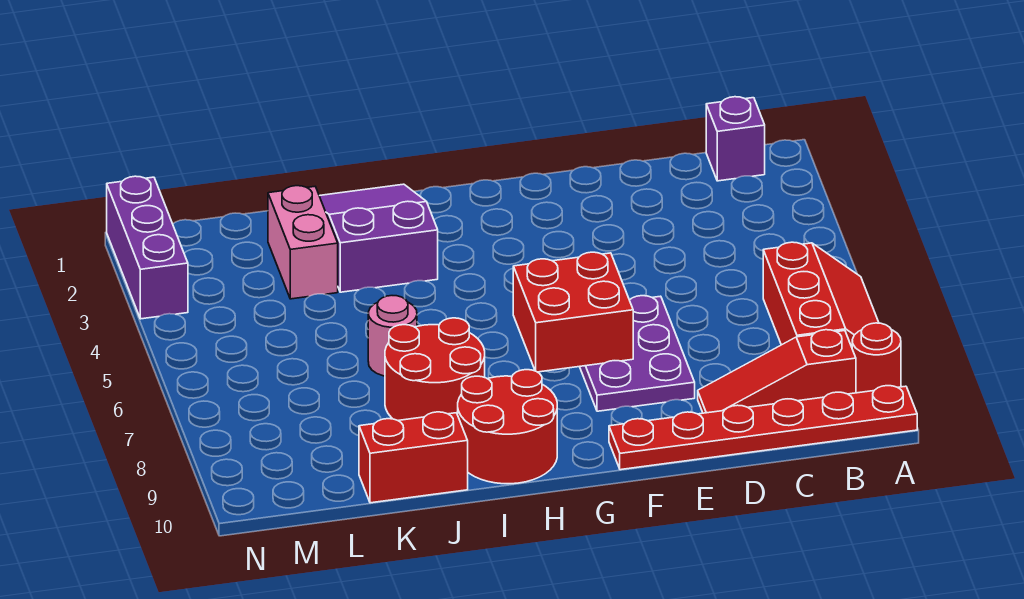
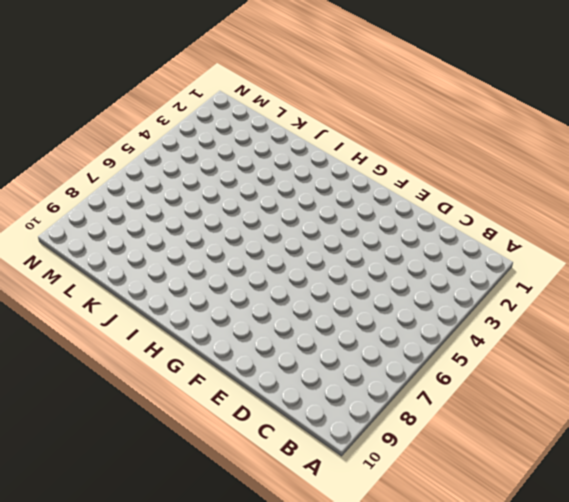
none -> red 2x3 slope [763,242,879,347]
none -> red 1x1 round brick [852,323,901,393]
none -> red 1x6 plate [609,386,917,470]

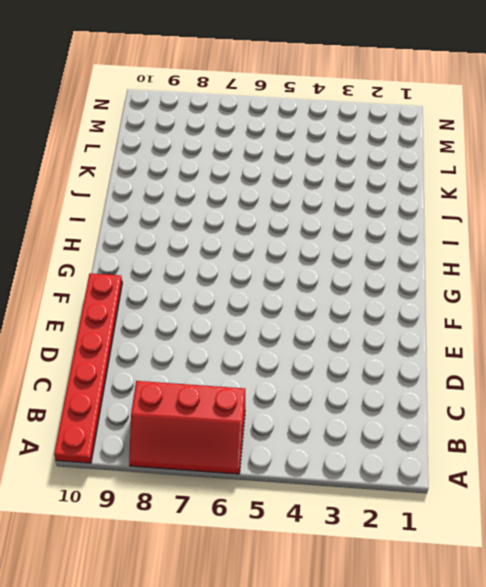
none -> red 1x1 round brick [852,323,901,393]
none -> purple 1x1 brick [706,97,765,181]
none -> red 1x3 slope [698,330,856,413]

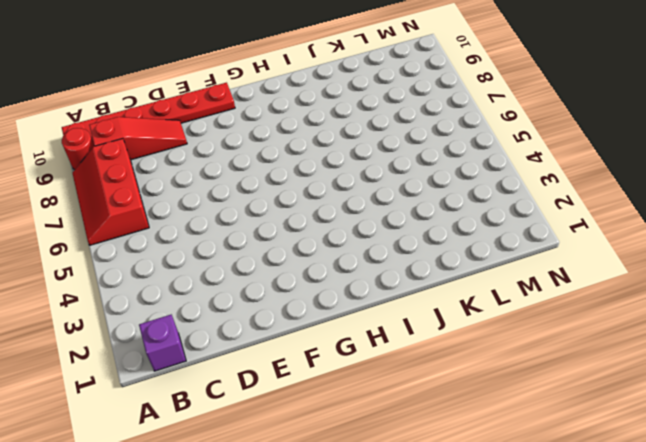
none -> purple 2x3 plate [580,296,695,411]
none -> red 2x2 round brick [458,370,557,484]
none -> purple 2x3 slope [320,184,438,292]

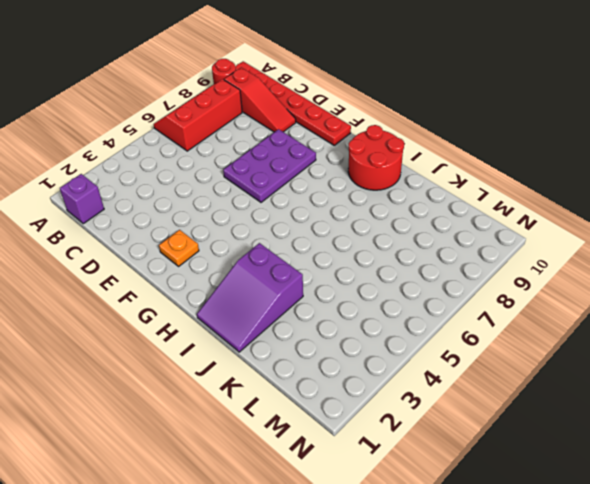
orange 1x1 plate [159,230,199,266] -> none
none -> red 2x2 round brick [385,318,485,420]
none -> pink 1x1 round brick [368,296,417,376]
none -> red 1x2 brick [359,412,468,503]

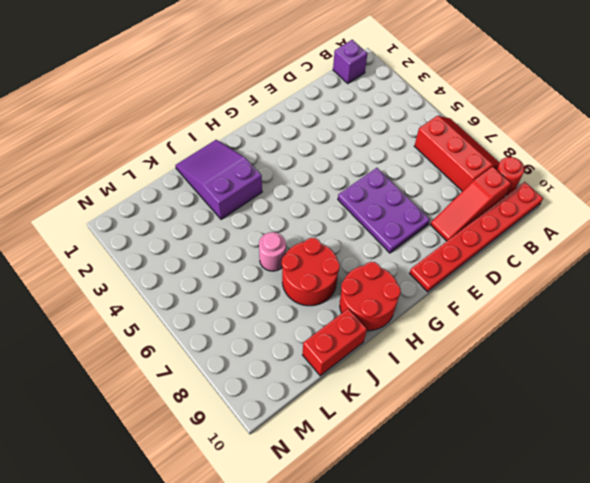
none -> pink 1x2 brick [268,186,338,299]
none -> purple 1x3 brick [107,176,188,319]
none -> red 2x2 brick [513,252,633,372]

